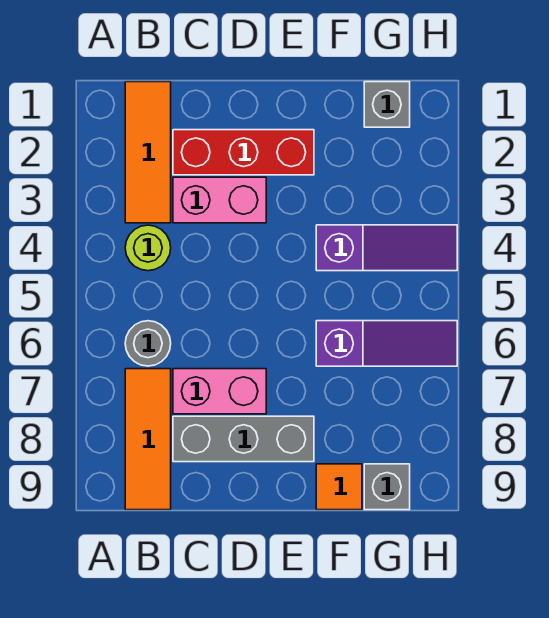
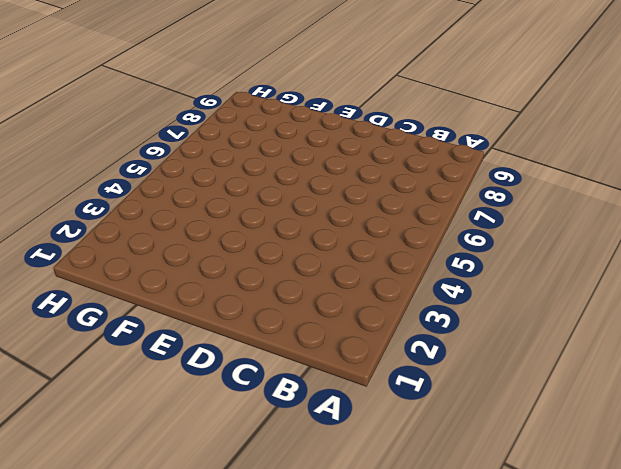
none -> orange 1x3 tile [125,82,171,223]
none -> lime 1x1 round brick [125,225,171,271]
none -> grey 1x1 round brick [125,321,171,366]

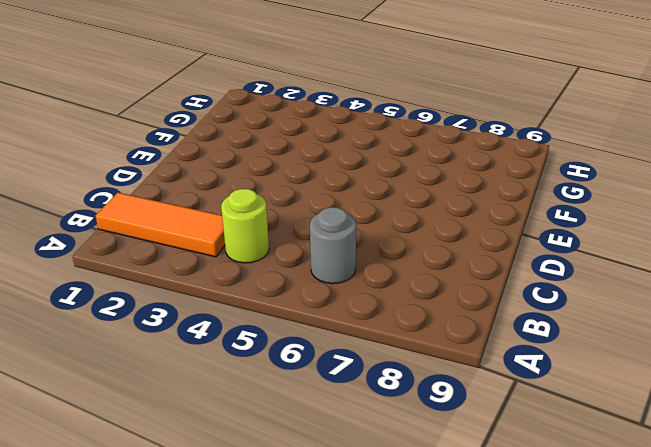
none -> orange 1x3 tile [125,369,171,510]
none -> red 1x3 brick [173,130,314,175]
none -> pink 1x2 brick [173,177,266,223]

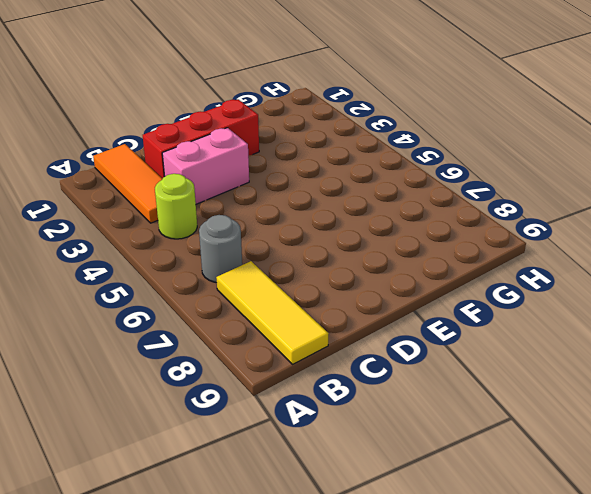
yellow 1x3 tile [216,261,329,364] -> orange 1x3 tile [125,369,171,510]
none -> pink 1x2 brick [173,369,266,414]
none -> grey 1x3 brick [173,416,314,462]
none -> purple 1x3 slope [316,225,457,271]

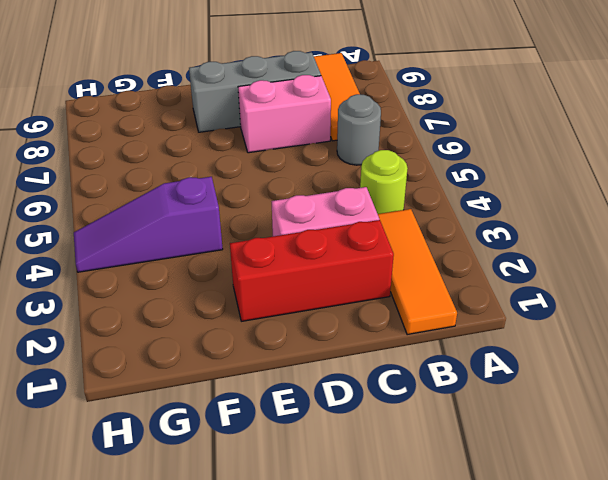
none -> purple 1x3 slope [316,321,457,366]
none -> orange 1x1 tile [316,464,362,510]
none -> grey 1x1 brick [364,82,410,127]

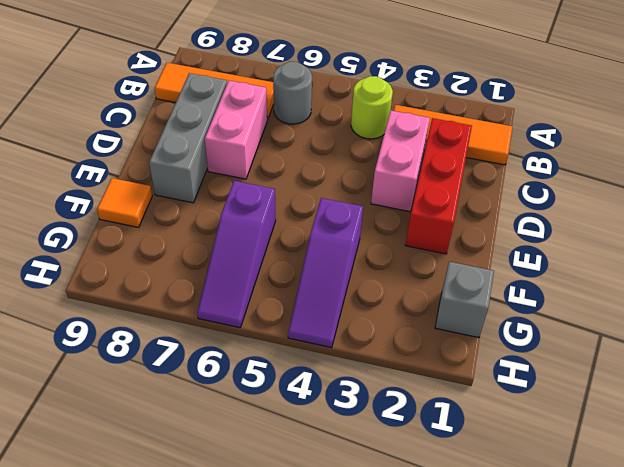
none -> grey 1x1 brick [364,464,410,510]

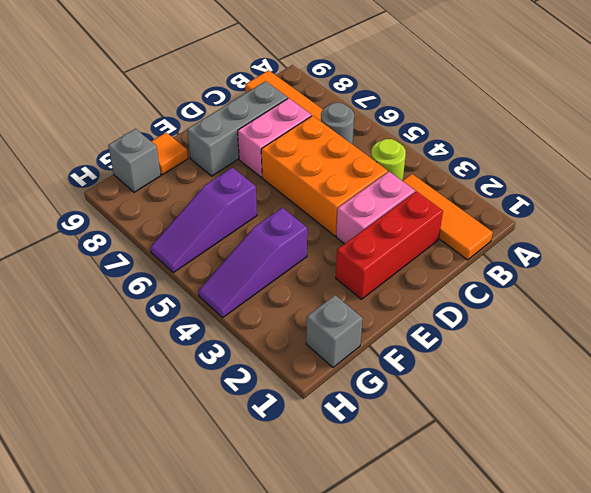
orange 2x3 brick [261,116,388,236] -> none

